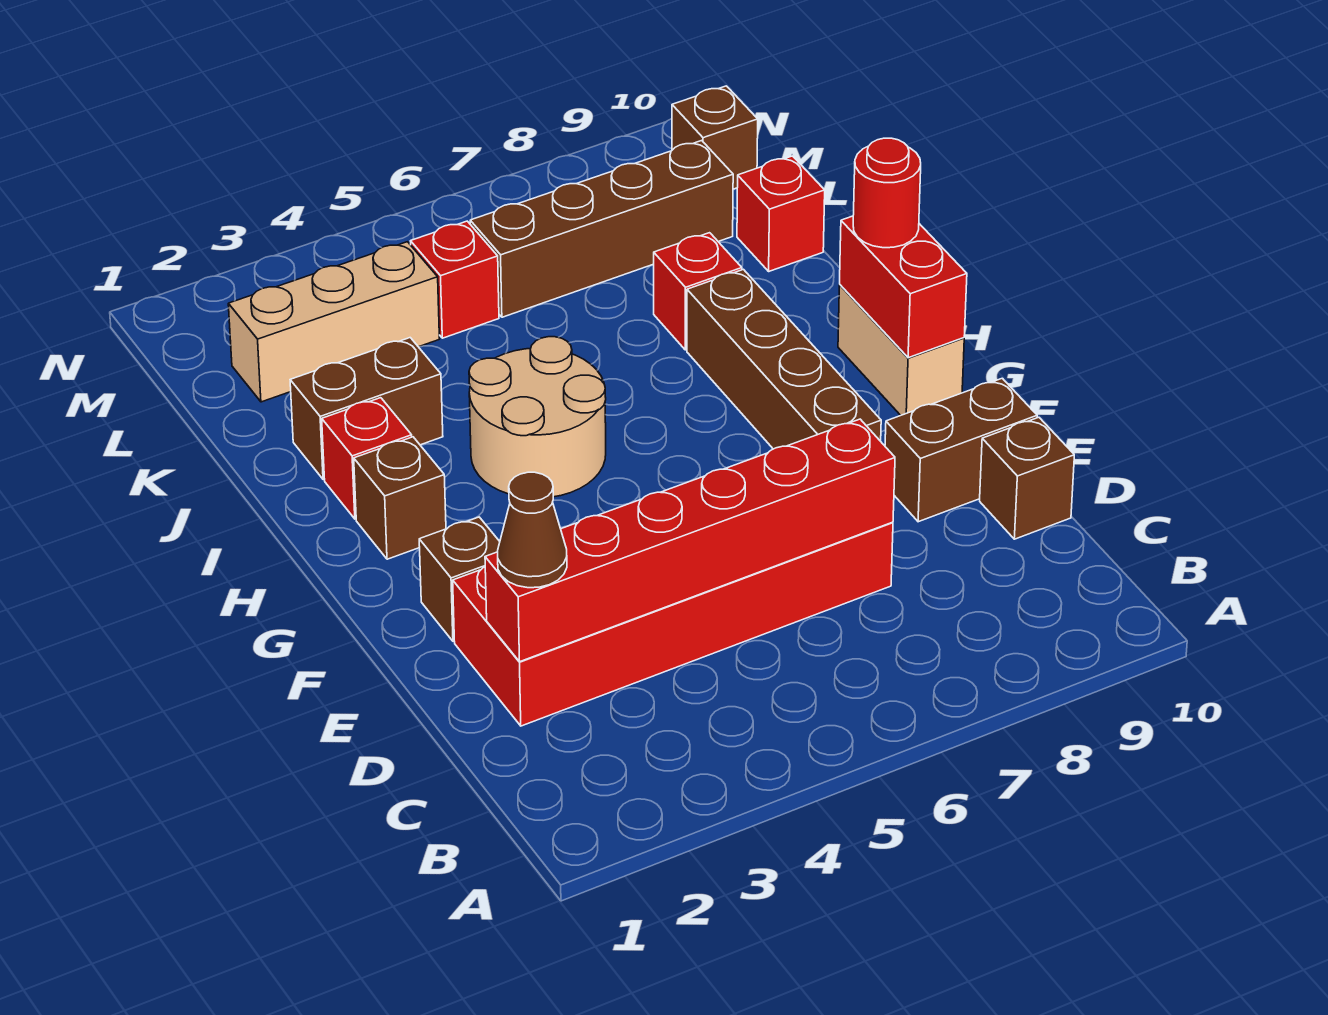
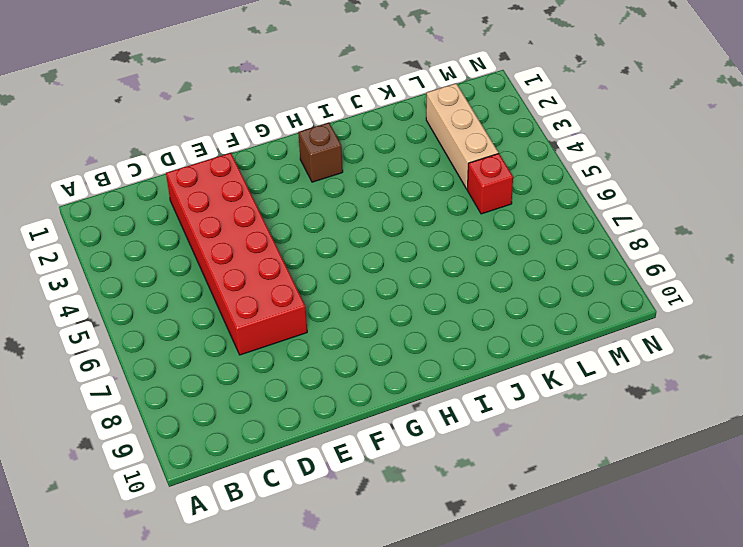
none -> brown 1x1 brick [980,417,1074,539]
none -> brown 1x2 brick [885,378,1037,522]
none -> brown 1x1 brick [419,517,500,641]

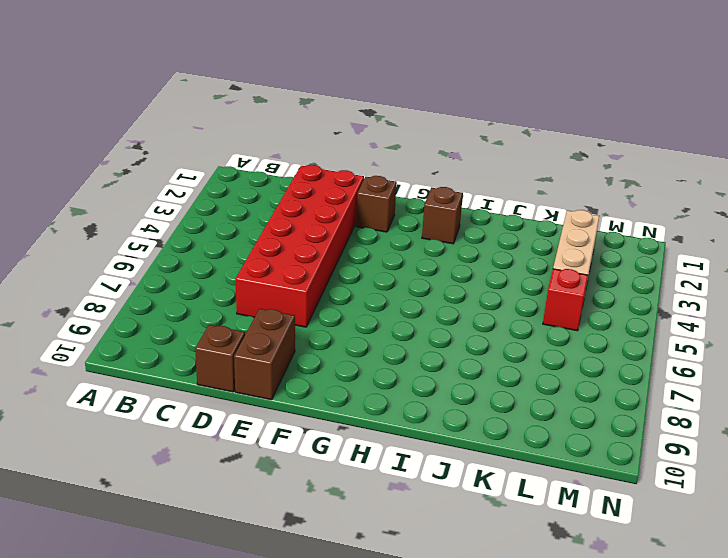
none -> brown 1x4 brick [687,269,881,449]
none -> tan 1x2 brick [838,285,964,415]
none -> tan 2x2 round brick [469,337,606,497]

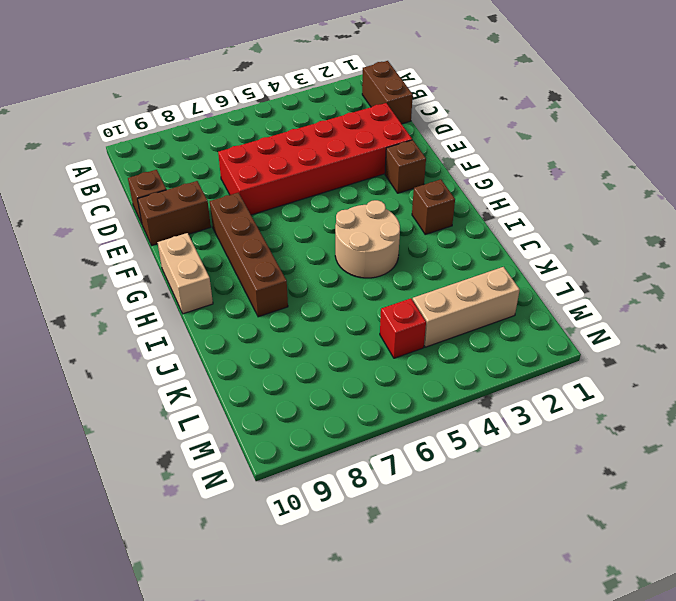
brown 1x2 brick [362,61,413,124] -> brown 1x2 brick turned to [290,338,443,480]
none -> red 1x1 brick [322,398,412,519]
none -> red 1x1 brick [654,233,742,350]
none -> red 1x1 brick [737,156,825,271]

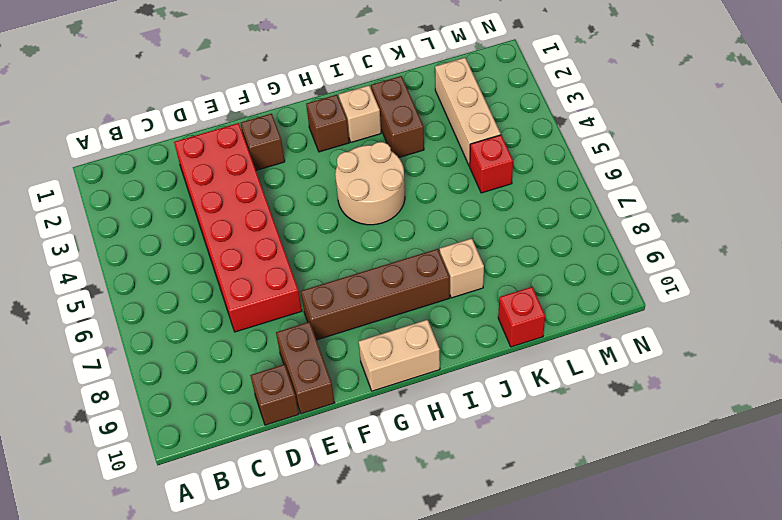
tan 1x1 brick [339,85,381,142] -> red 1x1 brick [322,398,412,519]
tan 1x1 brick [440,238,484,298] -> red 1x1 brick [654,233,742,350]
none -> brown 1x4 brick [470,141,733,317]
none -> brown 1x1 brick [672,86,758,189]
none -> red 1x6 brick [485,419,895,661]

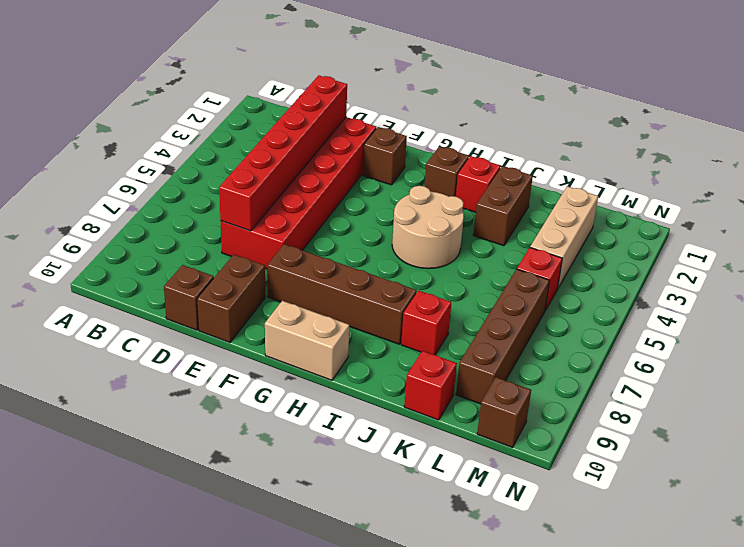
none -> red 1x2 brick [840,216,967,358]
none -> brown 1x1 cone [498,472,567,588]
none -> red 1x1 round brick [853,138,921,248]

